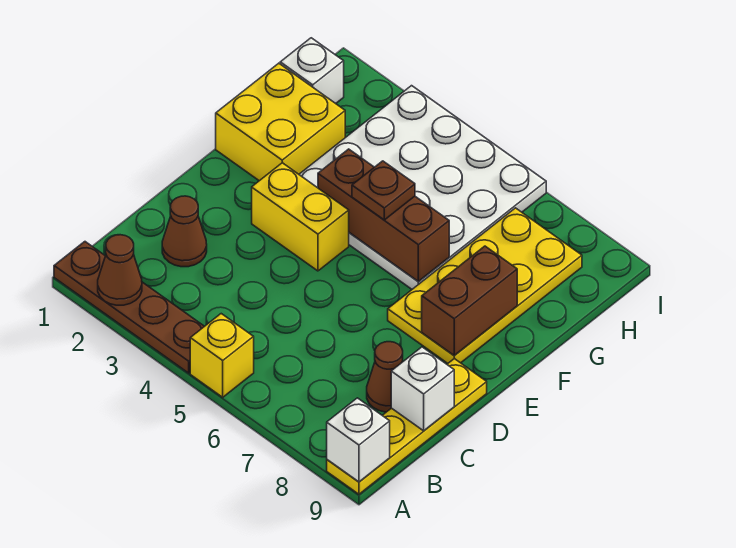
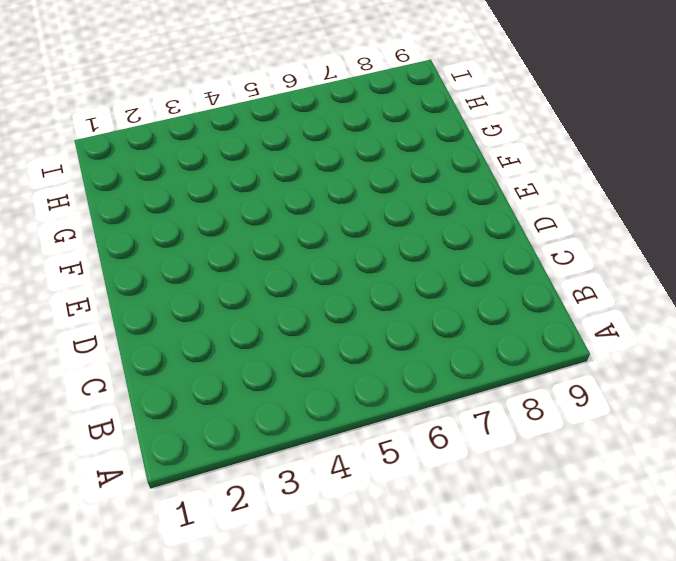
none -> brown 1x4 plate [54,242,204,373]
none -> yellow 1x1 brick [190,314,254,397]
none -> yellow 1x4 plate [327,359,487,494]

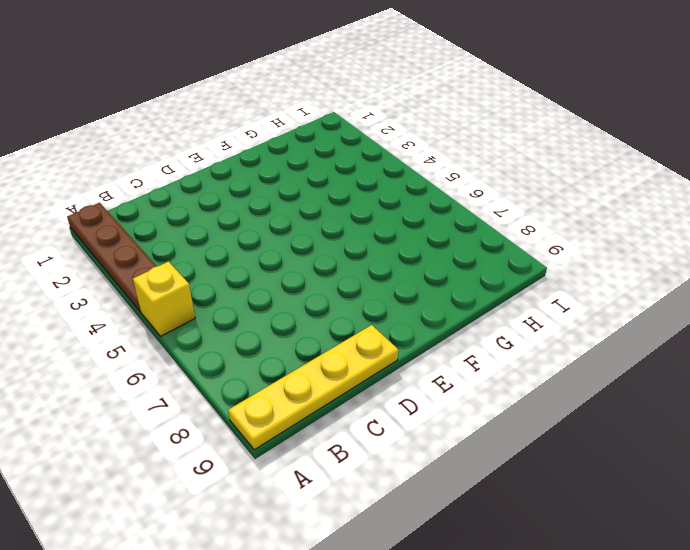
none -> brown 1x1 cone [162,196,207,267]
none -> brown 1x1 cone [367,342,403,412]
none -> yellow 1x2 brick [252,163,349,271]

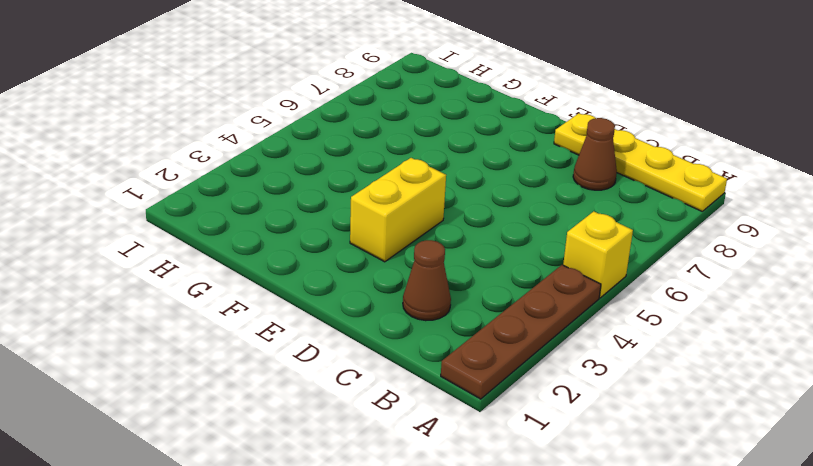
none -> yellow 2x4 plate [388,208,582,363]
none -> yellow 2x2 brick [216,63,345,181]
none -> white 4x4 plate [299,86,546,289]

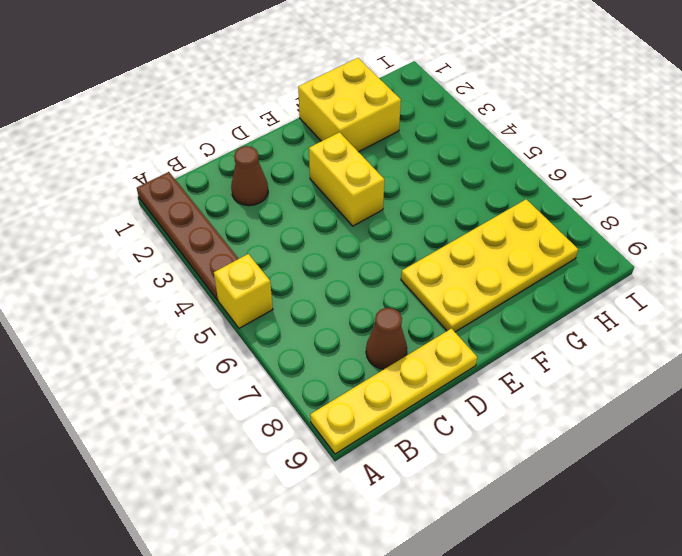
none -> white 4x4 plate [299,86,546,289]
none -> white 1x1 brick [280,38,344,103]
none -> brown 1x1 cone [98,235,142,305]

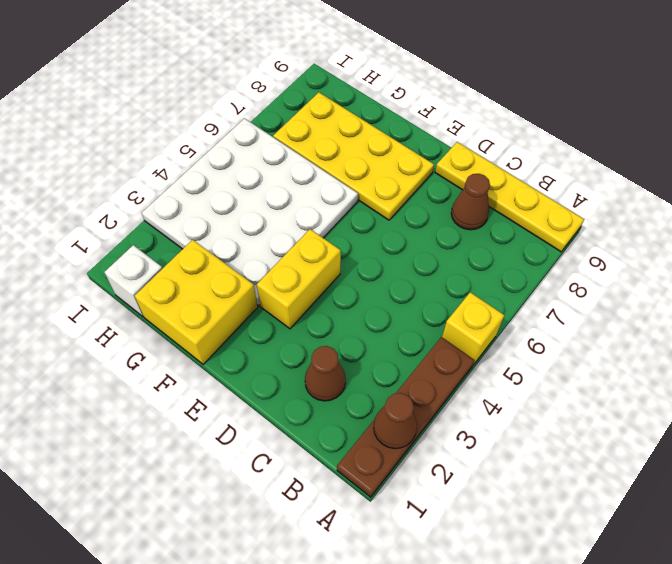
none -> white 1x1 brick [327,398,390,482]
none -> white 1x1 brick [391,347,454,431]
none -> brown 1x2 brick [422,246,517,356]

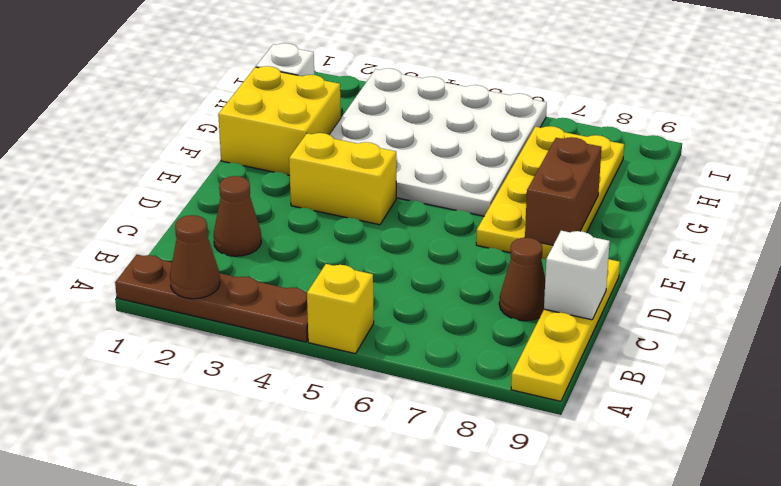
none -> white 1x1 brick [327,398,390,482]
none -> brown 1x3 brick [318,149,449,282]
none -> brown 1x1 plate [352,161,415,220]

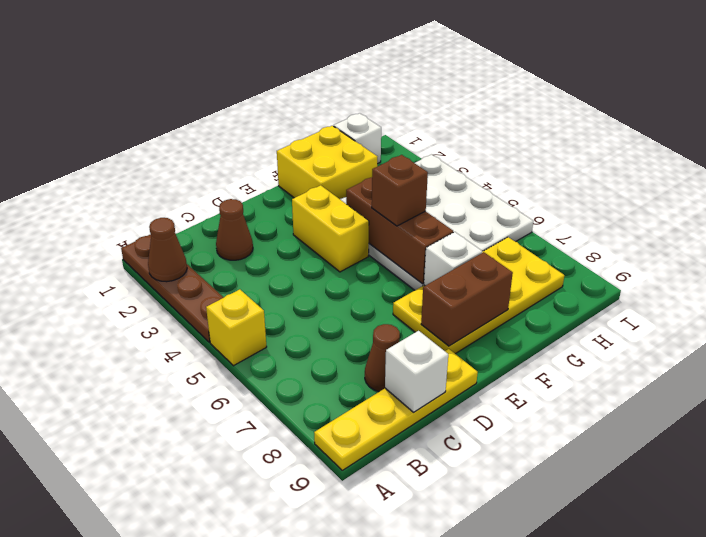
brown 1x1 brick [372,155,428,226] -> brown 1x1 plate [352,161,415,220]
white 1x1 brick [424,232,482,286] -> white 1x1 brick moved to [327,398,390,482]

